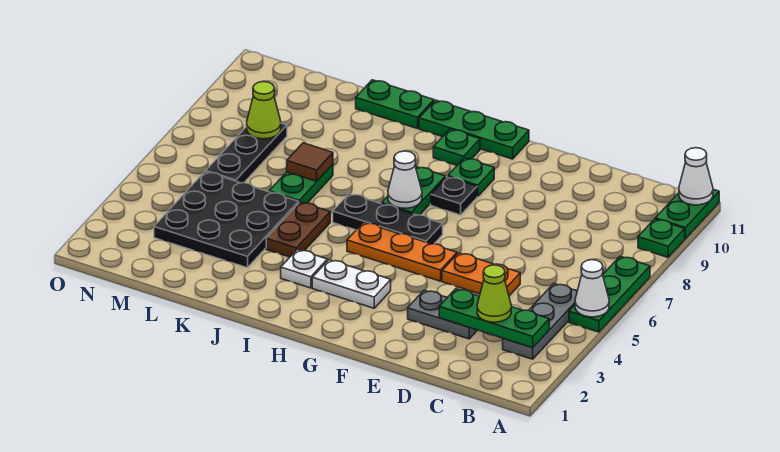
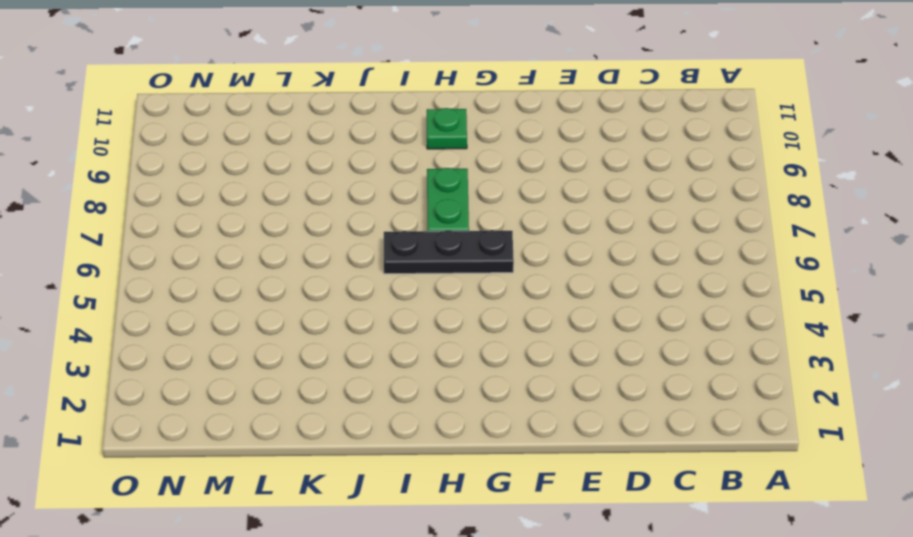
none -> green 1x3 plate [569,256,650,332]
none -> green 1x1 plate [638,219,685,257]
none -> green 1x2 plate [655,189,719,239]

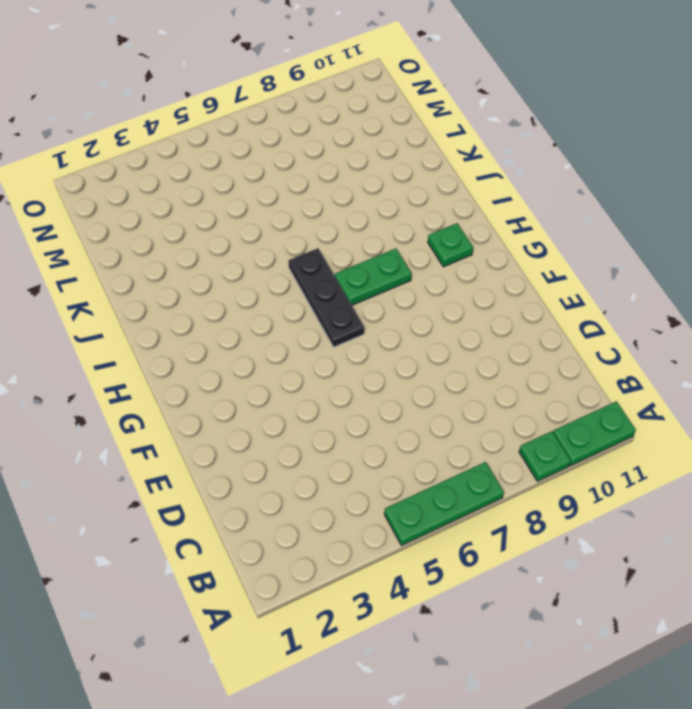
none -> grey 1x3 plate [503,284,577,359]
none -> grey 1x2 plate [408,290,477,339]
none -> orange 1x2 plate [442,253,520,296]

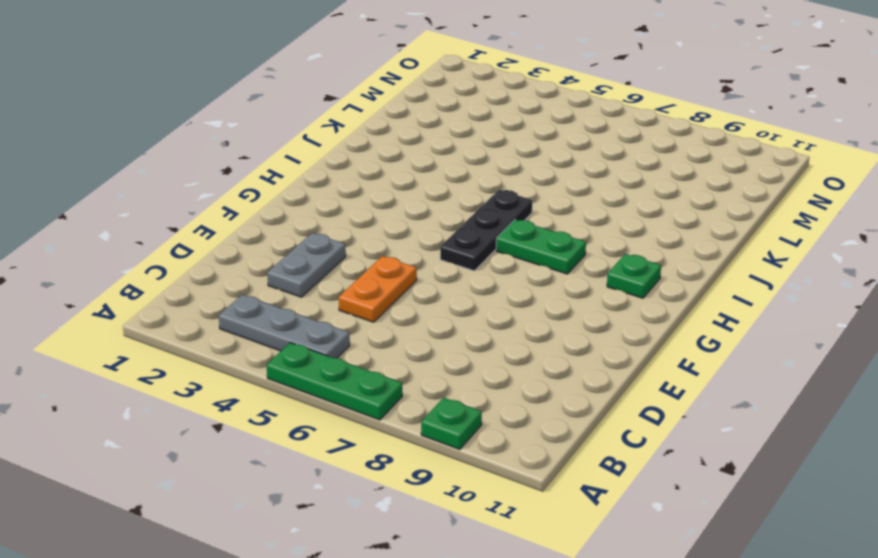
none -> green 1x2 plate [655,189,719,239]
none -> orange 1x3 plate [347,222,457,281]
none -> white 1x2 plate [312,260,391,308]

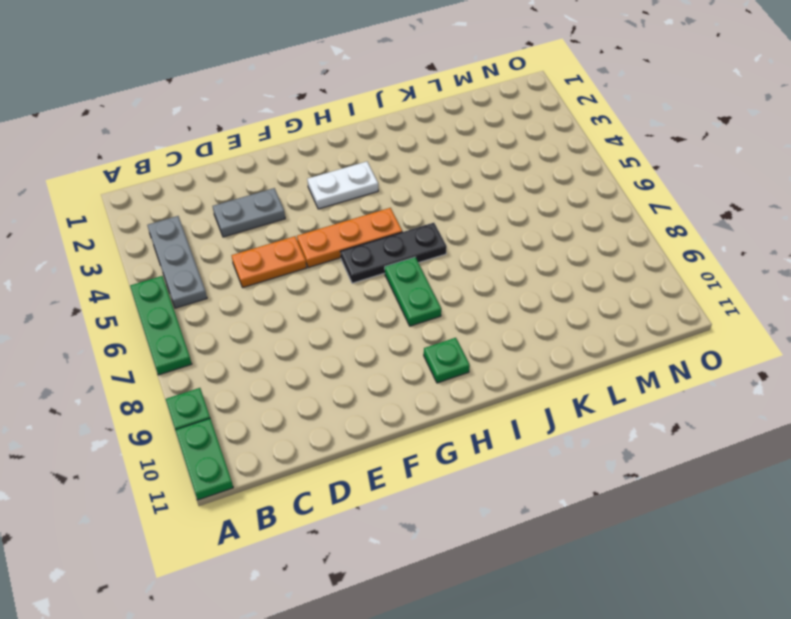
none -> black 1x1 plate [431,177,477,215]
none -> green 1x1 plate [448,158,494,196]
none -> green 1x3 plate [419,100,529,159]

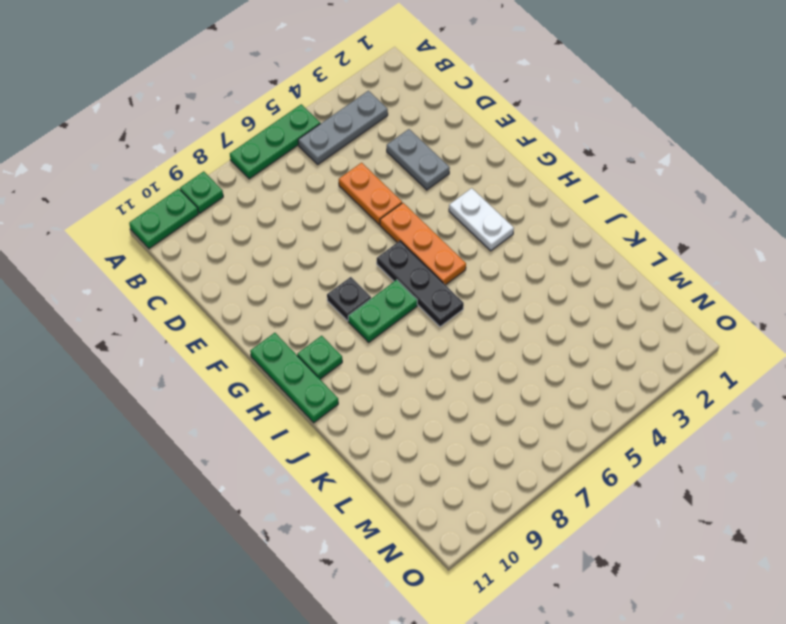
none -> green 1x1 plate [448,158,494,196]
none -> white 1x1 plate [281,250,327,288]
none -> brown 1x2 plate [266,202,330,257]

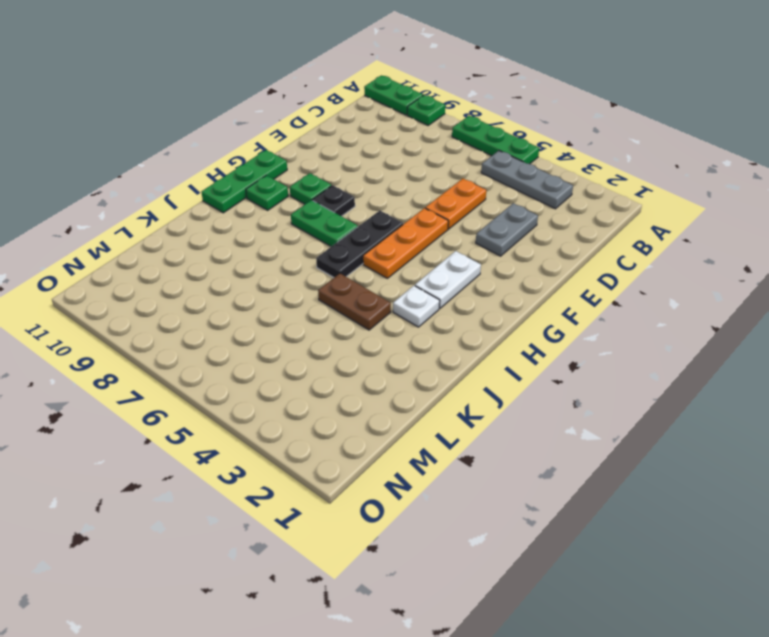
none -> green 1x2 plate [356,80,434,129]
none -> black 3x3 plate [154,171,299,268]
none -> green 1x2 plate [269,164,333,203]

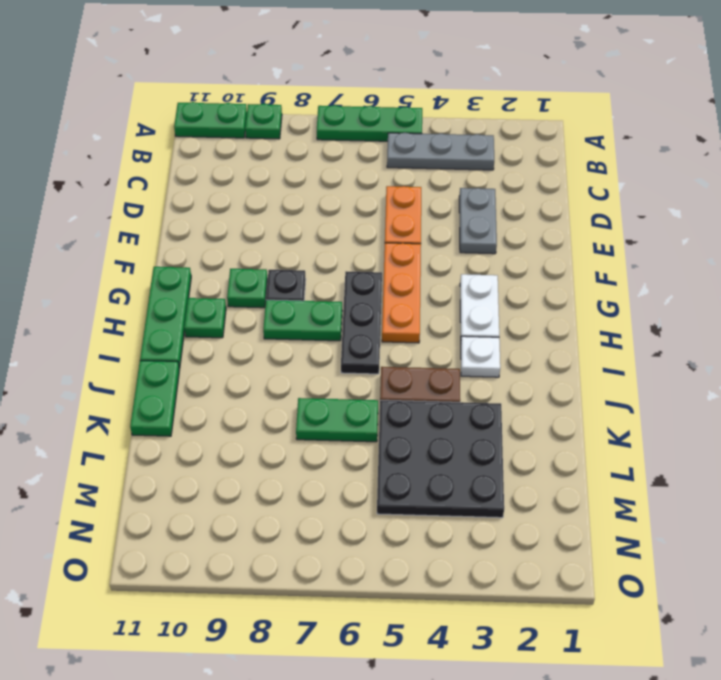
none -> black 1x3 plate [206,123,287,183]
none -> white 1x1 cone [575,260,609,317]
none -> white 1x1 cone [679,148,713,205]

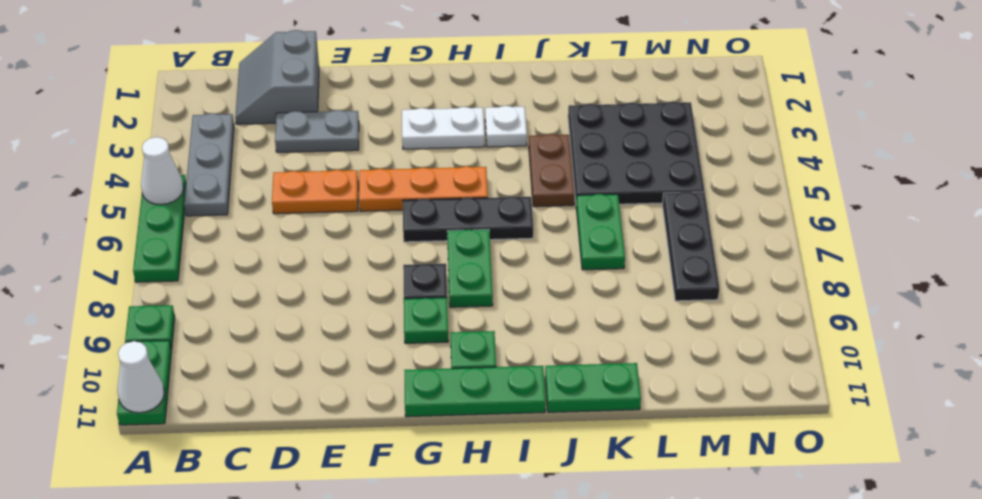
grey 2x2 slope [235,30,319,124] -> none
none -> green 1x3 plate [439,289,549,348]
none -> white 1x1 cone [388,151,422,208]
none -> brown 1x1 tile [287,143,333,181]

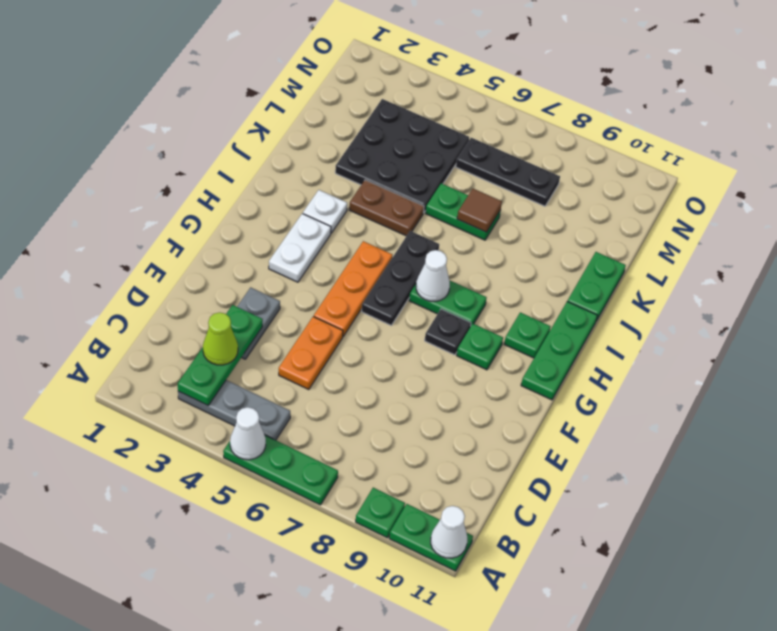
none -> lime 1x1 cone [247,82,281,139]

